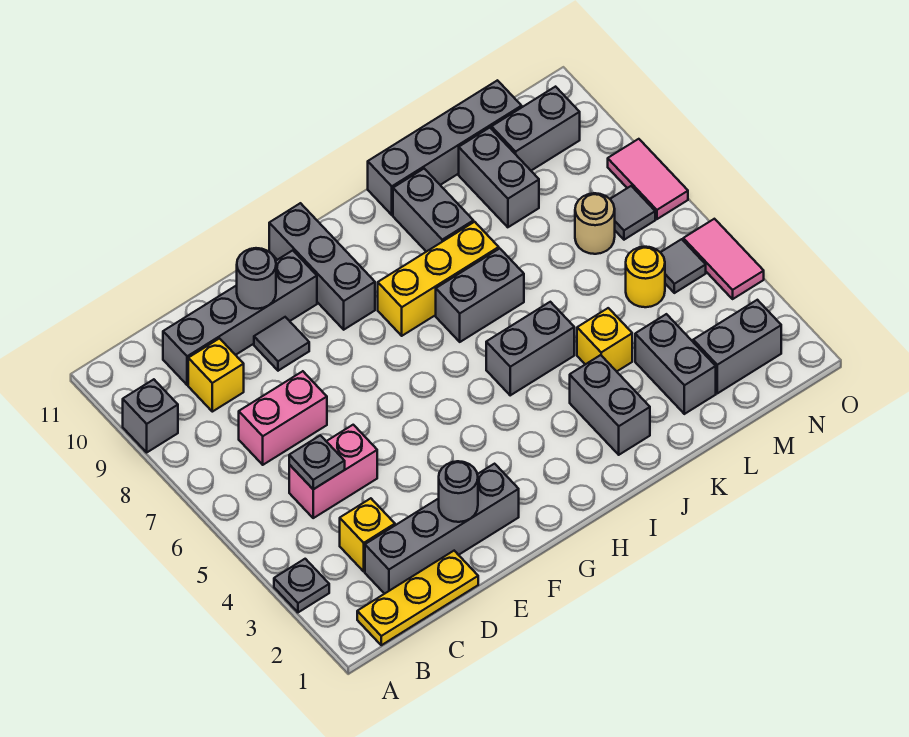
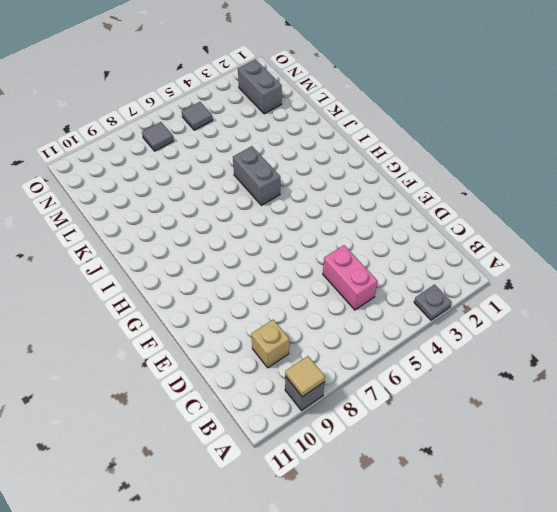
tan 1x1 tile [285,356,325,397] -> none
tan 1x1 brick [251,319,289,368] -> yellow 1x1 brick [188,339,244,412]
none -> yellow 1x3 plate [357,551,478,645]
none -> grey 1x4 brick [365,464,519,594]
none -> yellow 1x1 brick [340,498,395,571]
none -> pink 1x2 brick [239,371,327,465]

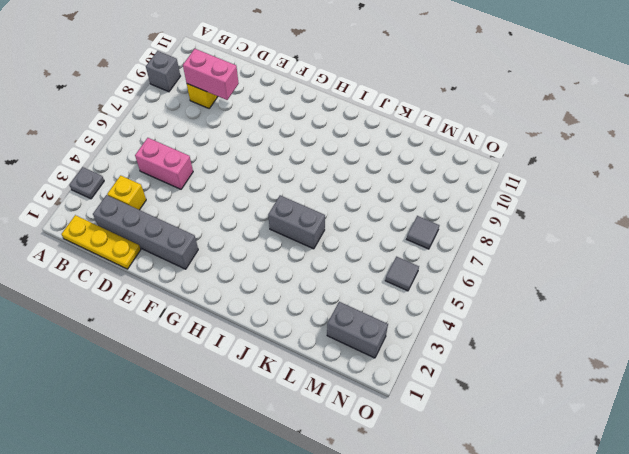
pink 1x2 brick [183,49,239,100] -> pink 1x2 brick moved to [239,371,327,465]
none -> grey 1x4 brick [163,250,317,385]
none -> grey 1x1 tile [254,317,309,371]
none -> grey 1x3 brick [269,203,375,330]
none -> yellow 1x3 brick [378,222,499,336]

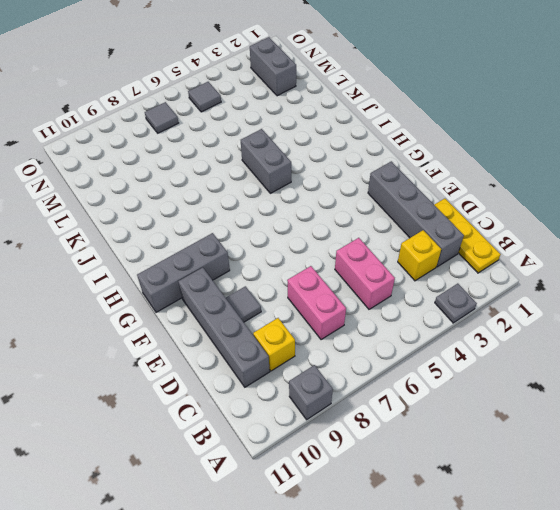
none -> yellow 1x3 brick [378,222,499,336]
none -> grey 1x2 brick [436,249,524,342]
none -> grey 1x2 brick [570,355,650,455]
none -> grey 1x2 brick [393,169,473,252]

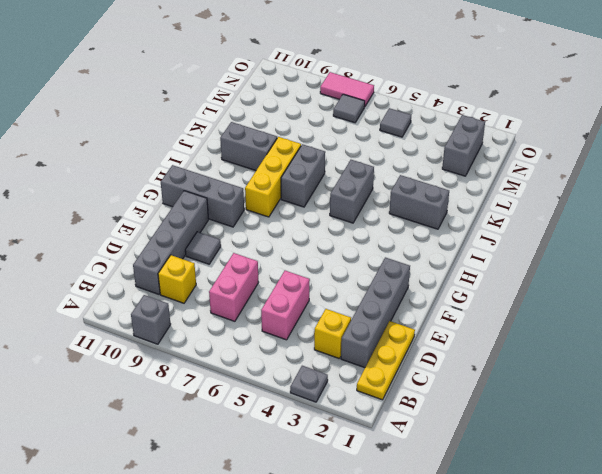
none -> grey 1x4 brick [368,80,522,215]
none -> yellow 1x1 brick [577,308,632,371]
none -> grey 1x2 brick [635,314,716,414]
none -> grey 1x2 brick [459,128,539,227]

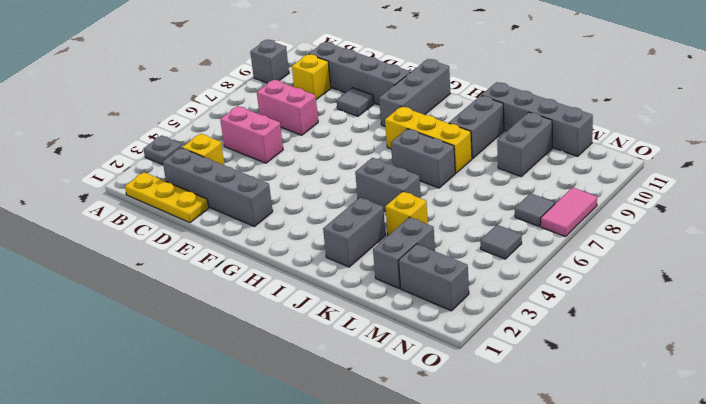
none -> yellow 1x1 round brick [626,247,665,307]
none -> tan 1x1 round brick [575,193,615,254]
none -> grey 1x2 brick [492,87,580,171]
none -> pink 1x2 tile [683,219,764,299]

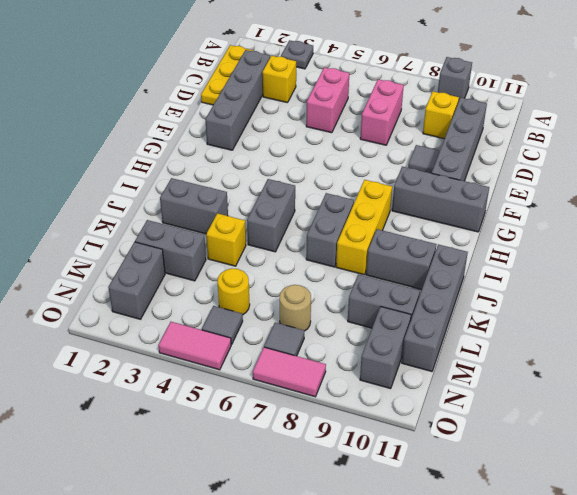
none -> grey 1x1 plate [289,435,345,489]
none -> grey 1x1 round brick [439,461,478,522]
none -> grey 1x1 round brick [237,248,276,309]

